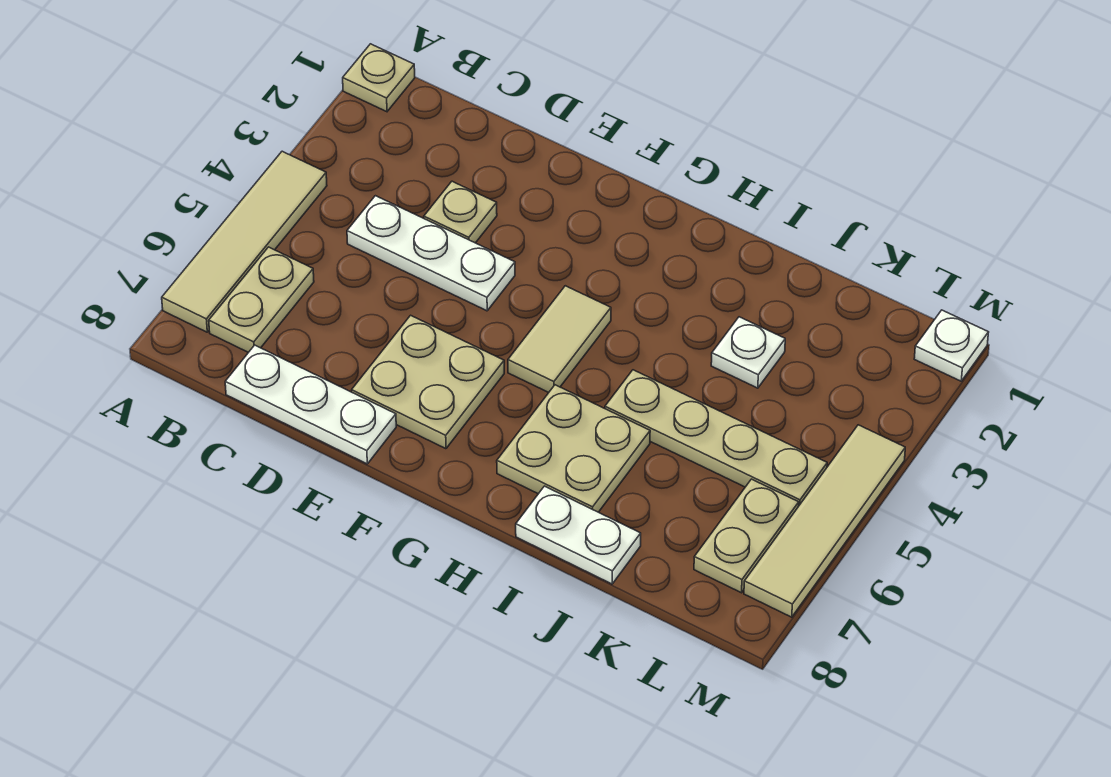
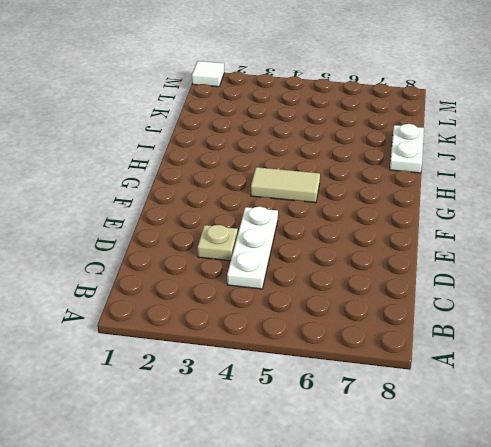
white 1x1 tile [192,61,224,87] -> white 1x1 plate [914,310,989,381]
none -> tan 1x1 plate [343,44,415,112]
none -> tan 1x4 tile [162,151,327,332]
none -> tan 1x2 plate [209,247,314,352]

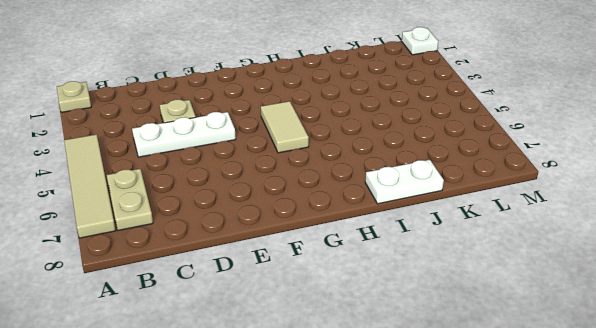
none -> white 1x3 plate [225,345,396,464]
none -> tan 2x2 plate [352,315,504,449]
none -> tan 2x2 plate [497,385,650,512]

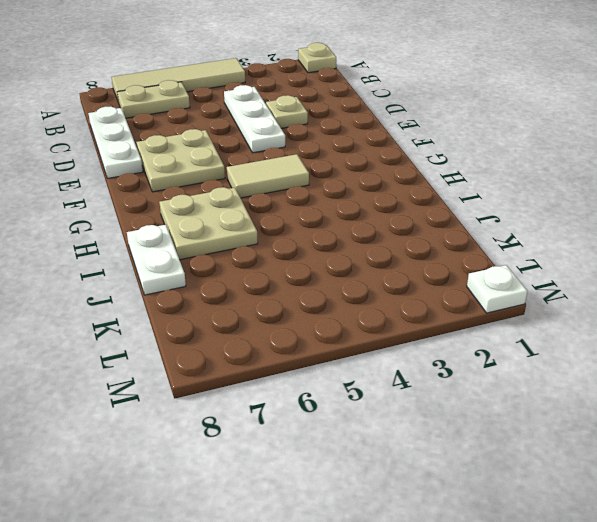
none -> tan 1x4 plate [605,370,827,505]
none -> white 1x1 plate [711,317,785,388]
none -> tan 1x2 plate [694,479,799,593]

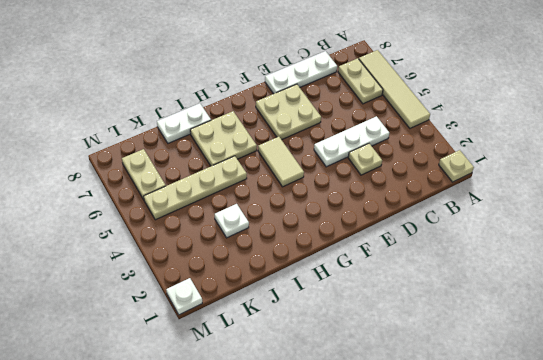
none -> tan 1x4 tile [744,425,905,617]

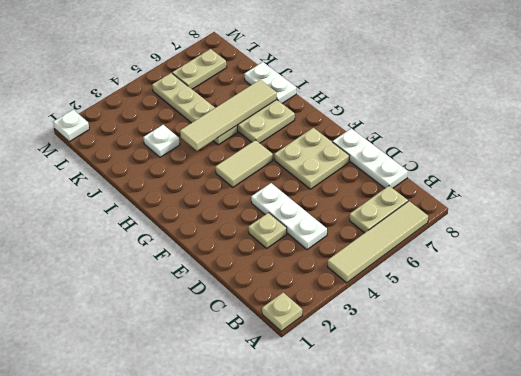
tan 1x4 tile [180,80,277,151] -> tan 1x4 tile moved to [744,425,905,617]

